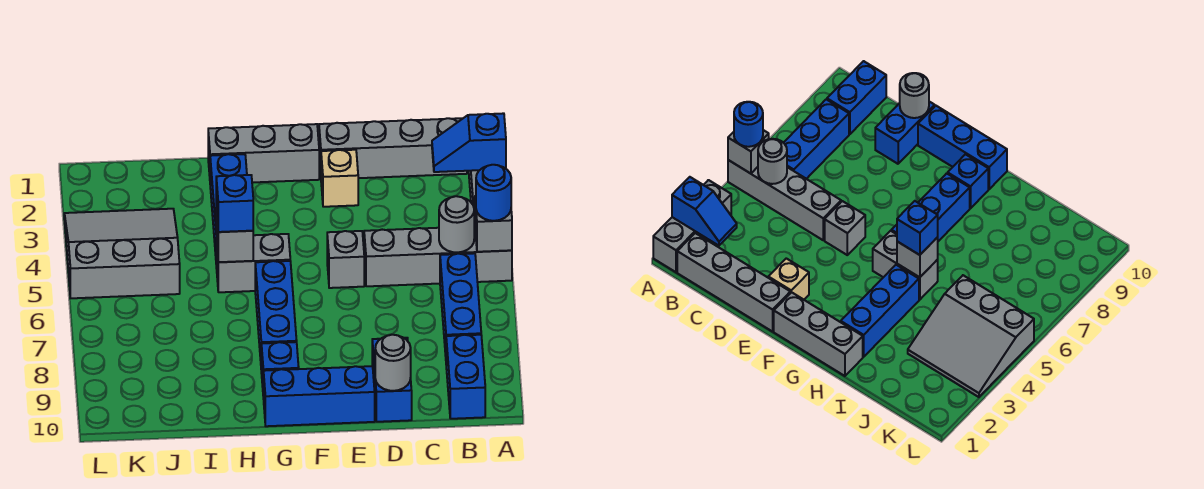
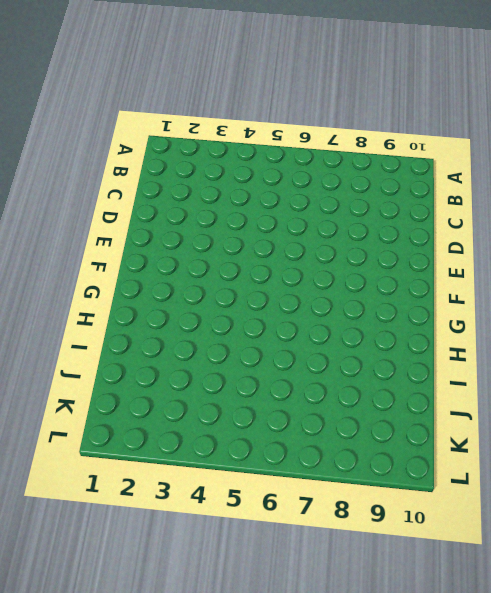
none -> grey 1x3 brick [653,180,731,272]
none -> grey 1x4 brick [364,226,512,286]
none -> grey 1x4 brick [319,118,467,178]

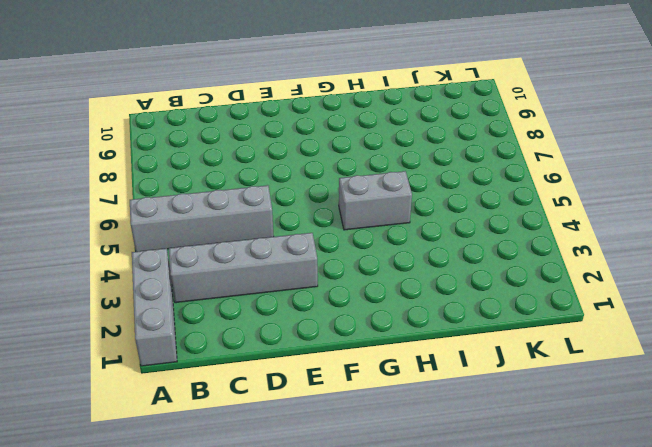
grey 1x4 brick [169,233,318,303] -> grey 1x4 brick moved to [319,118,467,178]
none -> blue 1x3 brick [440,253,481,356]
none -> blue 1x2 brick [446,335,485,419]
none -> blue 1x2 brick [372,338,412,422]

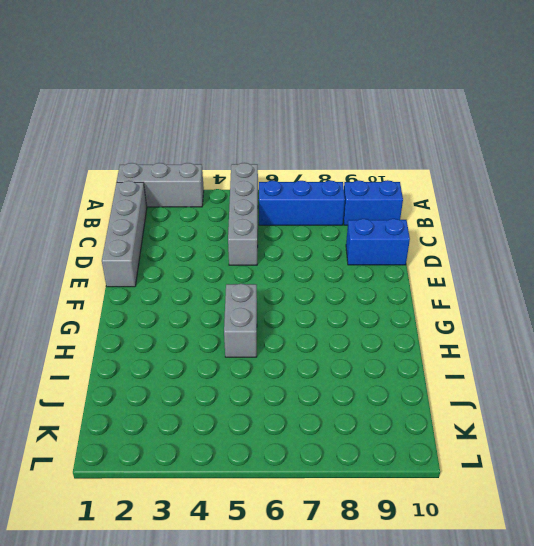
none -> tan 1x1 brick [321,150,358,207]
none -> grey 1x1 brick [327,231,364,288]
none -> blue 1x3 brick [264,366,375,426]

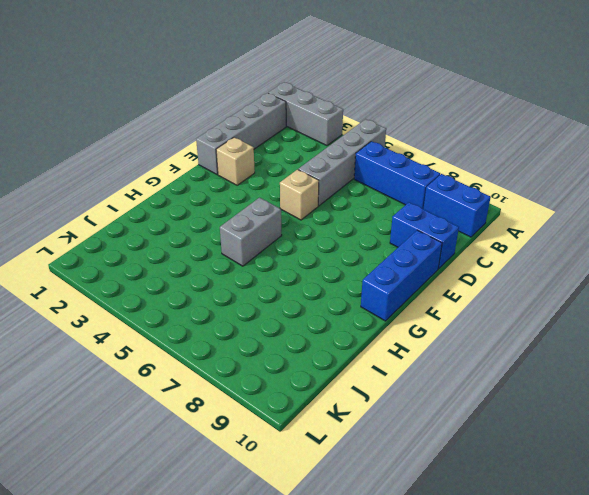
tan 1x1 brick [280,170,319,220] -> grey 1x1 brick [327,231,364,288]
none -> grey 1x3 brick [208,124,319,182]
none -> blue 1x3 brick [255,261,297,360]
none -> blue 1x1 brick [261,342,299,399]

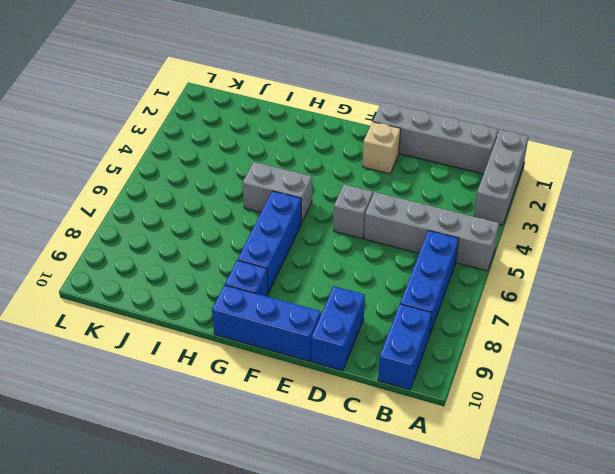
none -> grey 1x3 brick [208,124,319,182]
none -> blue 1x3 brick [210,154,247,255]
none -> grey 3x3 slope [64,209,180,298]

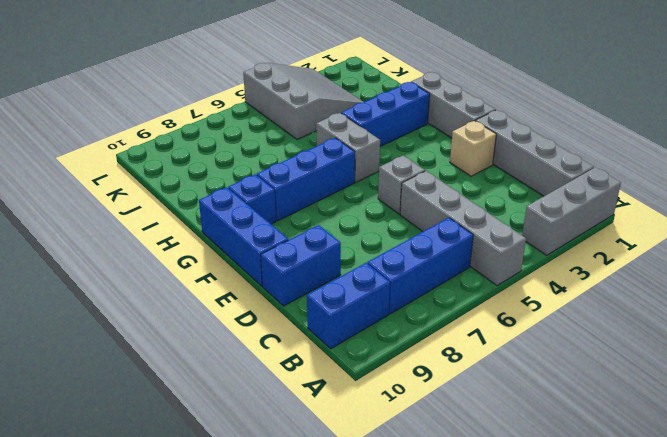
none -> blue 1x2 slope [432,113,506,172]
none -> grey 1x1 brick [475,196,512,252]
none -> grey 1x1 round brick [439,196,474,253]

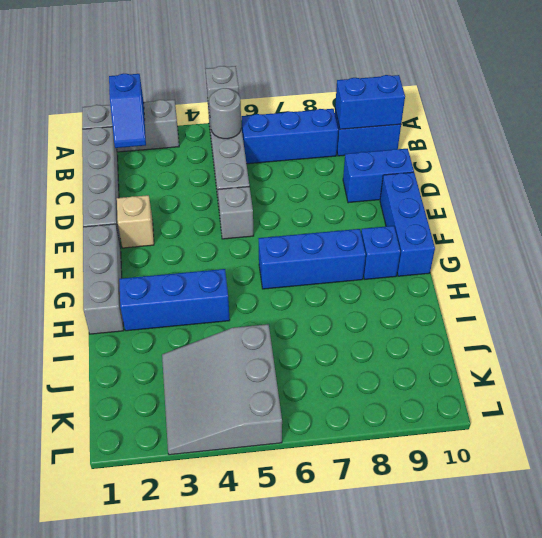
blue 1x2 brick [335,75,405,129] -> none
none -> grey 1x2 brick [216,234,290,292]
none -> grey 1x1 round brick [375,335,411,391]
none -> grey 1x1 brick [216,209,253,262]

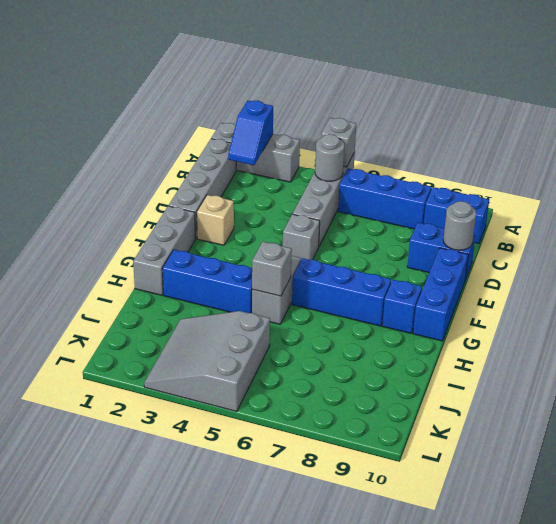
none -> blue 1x1 round brick [476,165,511,221]
none -> blue 1x1 brick [216,175,253,232]

